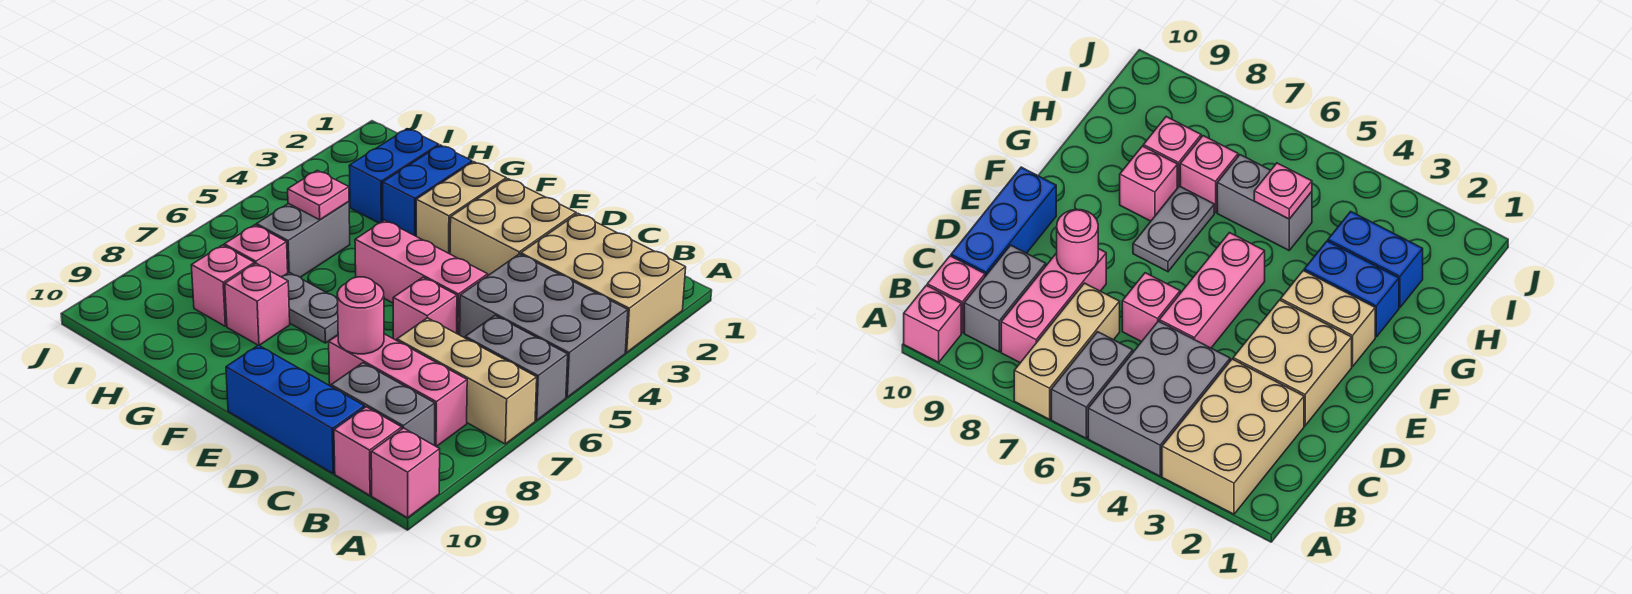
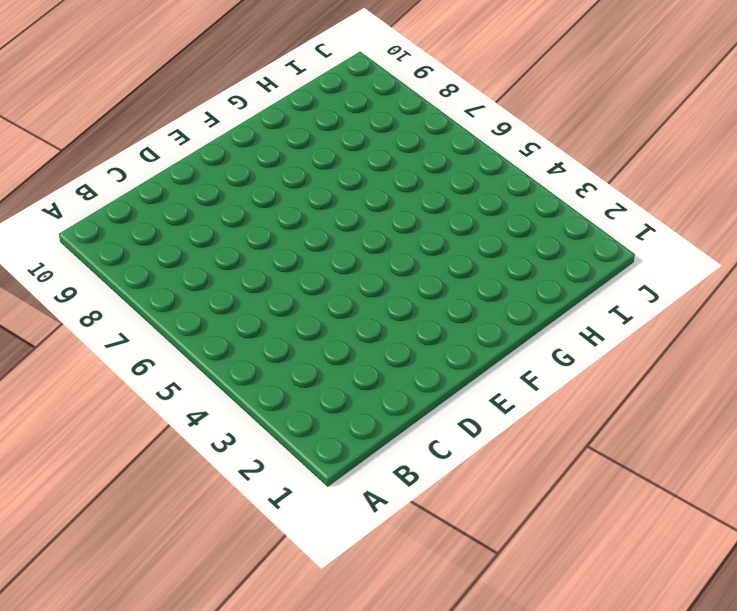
none -> tan 2x3 brick [521,214,686,353]
none -> grey 2x3 brick [460,254,628,397]
none -> grey 1x2 brick [465,316,568,420]

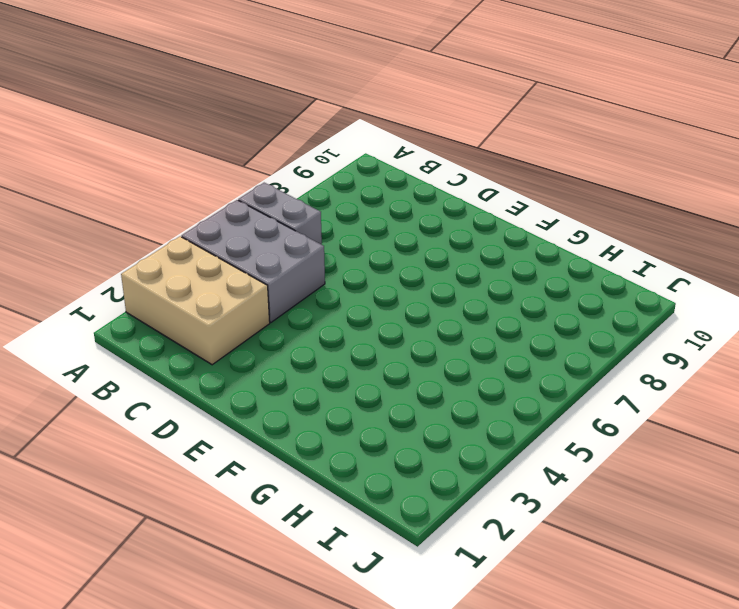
none -> tan 1x3 brick [397,318,537,444]
none -> pink 1x1 brick [371,428,440,518]
none -> pink 1x3 brick [329,334,467,447]

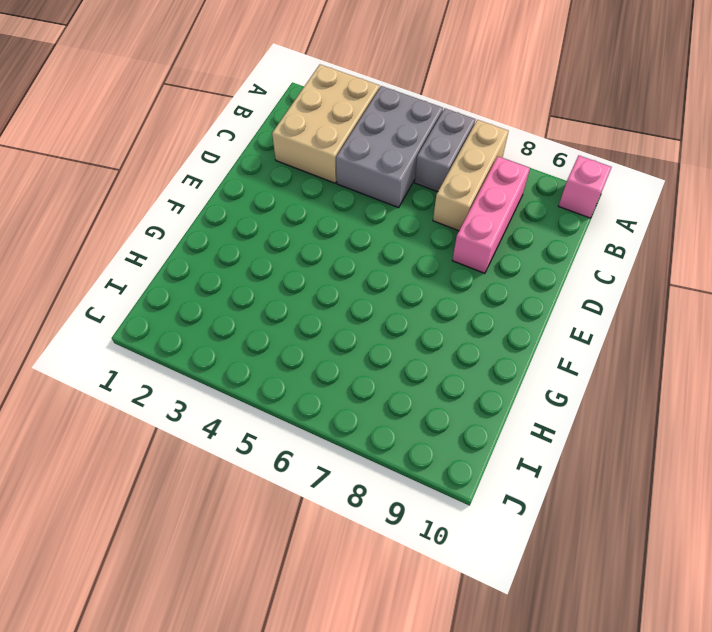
none -> grey 1x2 brick [331,363,435,446]
none -> pink 1x1 brick [334,407,402,495]
none -> blue 1x3 brick [226,345,364,474]

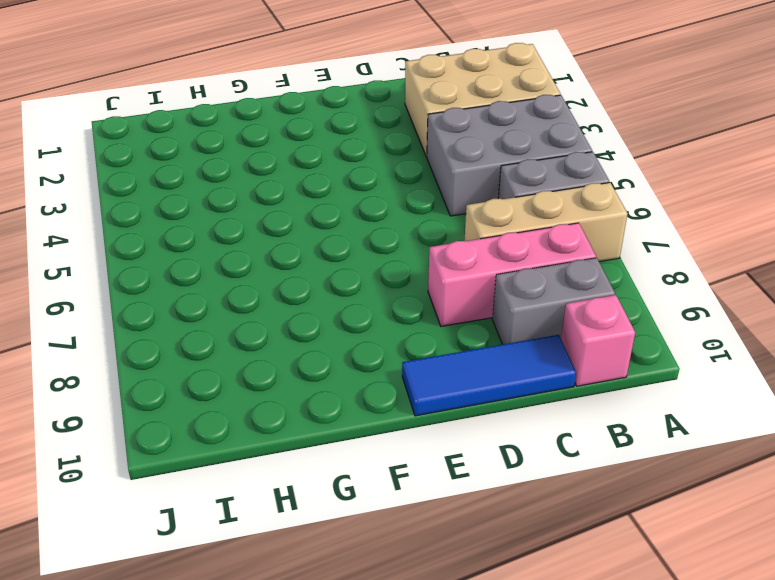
blue 1x3 tile [402,335,576,416] -> blue 1x3 brick [226,345,364,474]
none -> pink 1x1 brick [371,428,440,518]
none -> tan 2x2 brick [450,179,576,275]
none -> pink 1x3 brick [355,220,488,335]

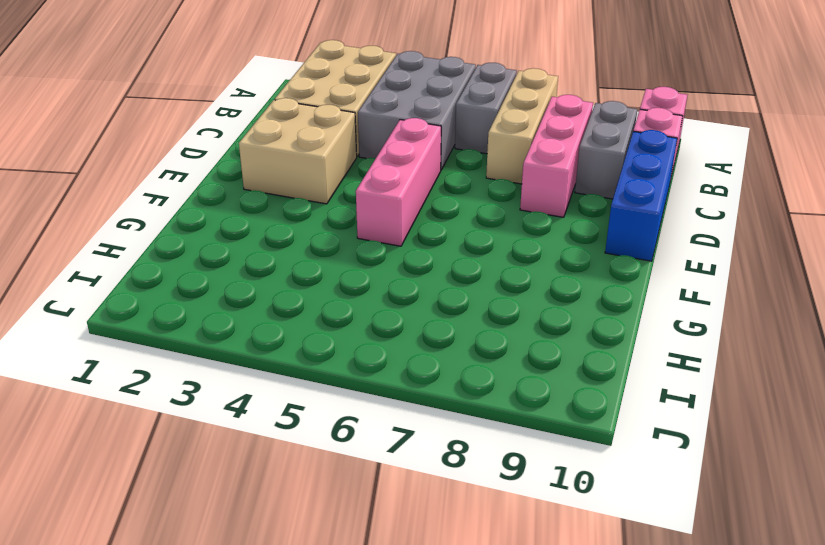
none -> pink 1x1 brick [393,277,457,341]
none -> tan 1x2 brick [416,162,506,254]
none -> grey 1x2 plate [282,272,338,343]

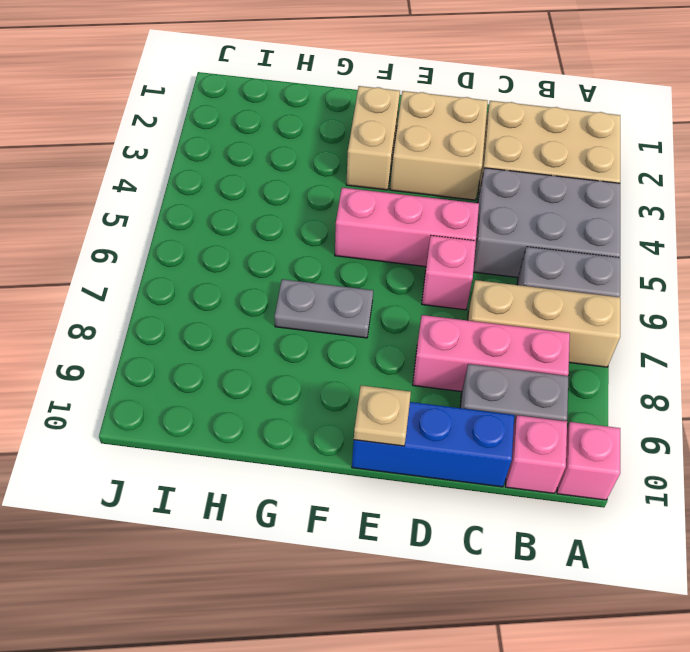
tan 1x1 plate [354,385,411,446] -> none
none -> blue 1x2 brick [383,145,472,236]
none -> pink 1x1 brick [225,263,290,346]
none -> blue 1x2 brick [349,129,439,223]

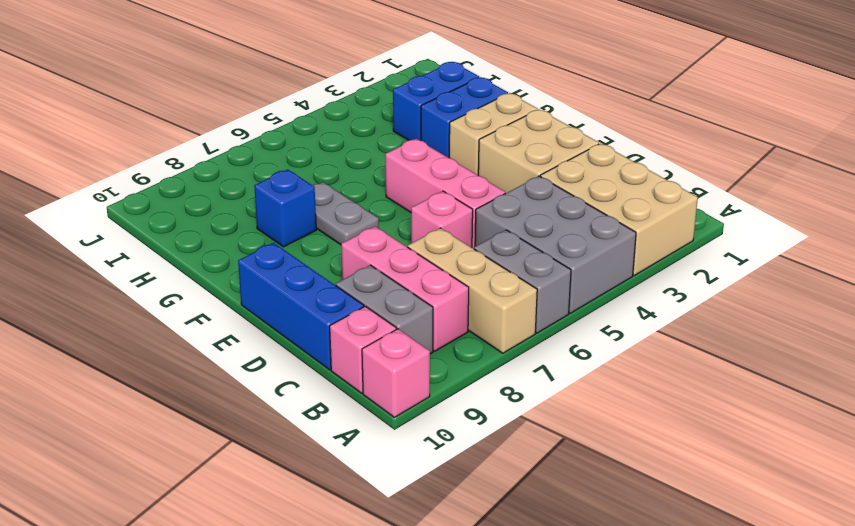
blue 1x1 brick [254,169,316,247] -> pink 1x1 brick [225,263,290,346]
none -> grey 1x2 brick [256,202,350,277]
none -> pink 1x1 brick [224,225,288,277]
none -> pink 1x1 brick [191,245,254,326]

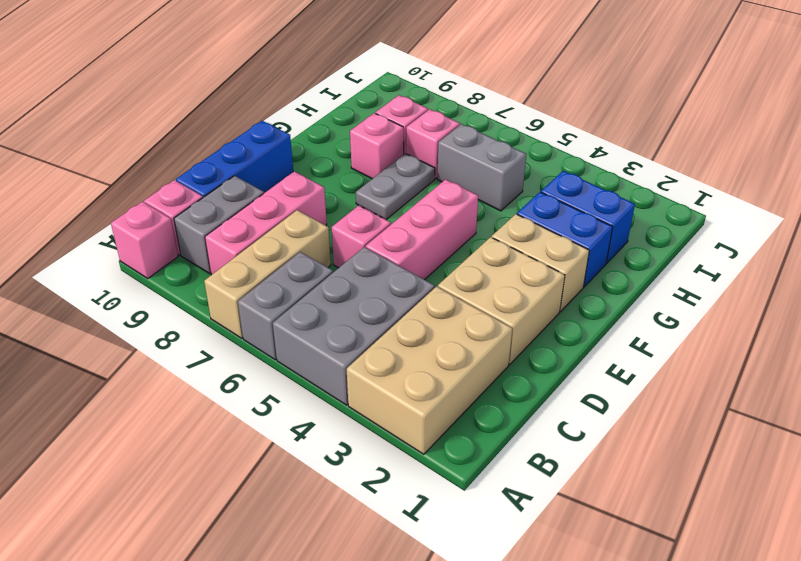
none -> pink 1x1 round brick [337,277,384,354]
none -> pink 1x1 plate [288,170,349,220]

